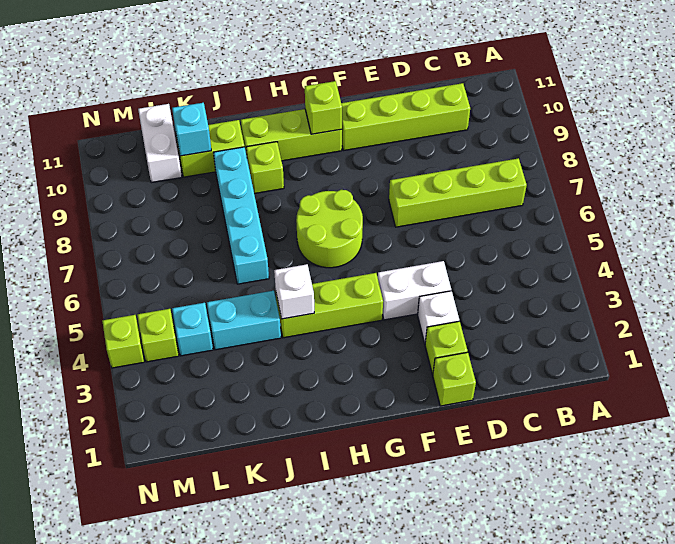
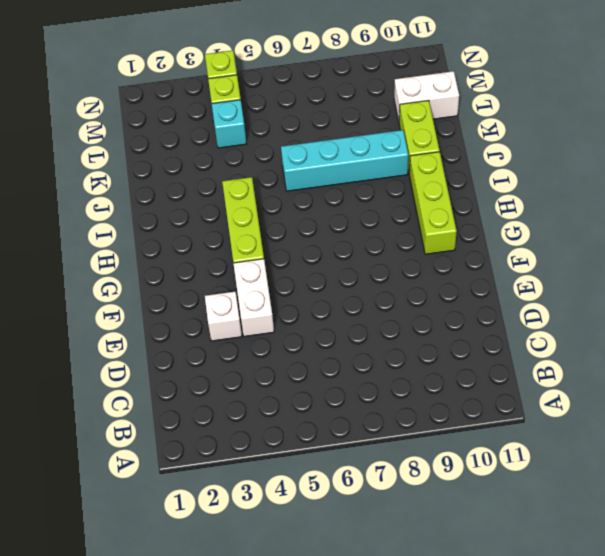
none -> lime 1x4 brick [389,158,527,227]
none -> lime 1x4 brick [341,83,470,150]
none -> lime 1x1 brick [433,352,476,406]

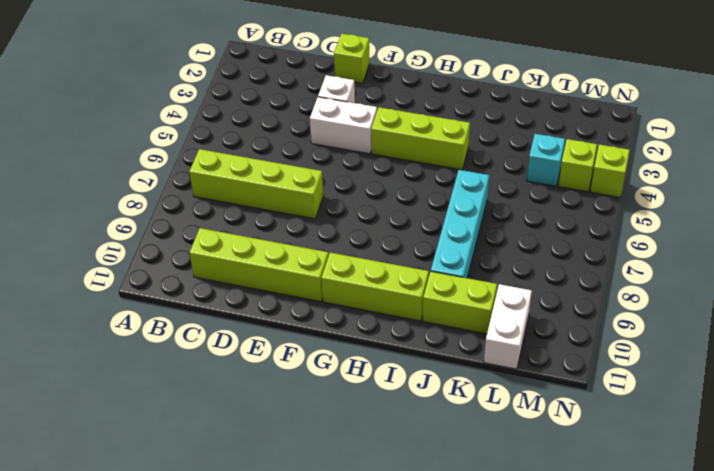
none -> lime 1x1 brick [425,321,468,374]
none -> lime 2x2 round brick [296,190,363,268]
none -> lime 1x1 brick [246,142,284,194]

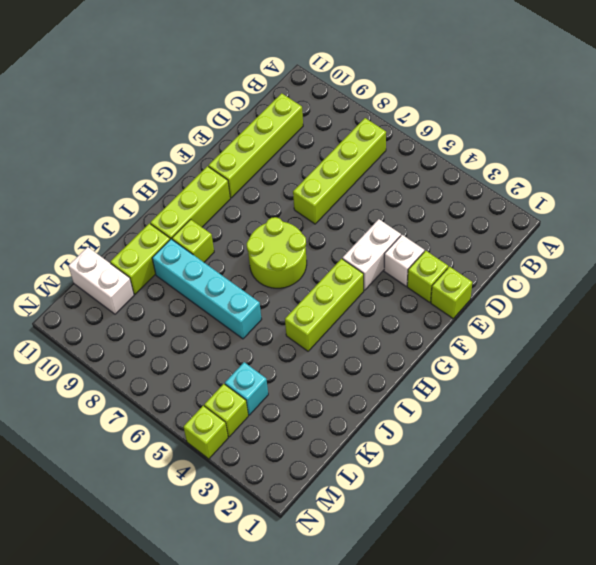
none -> cyan 1x2 brick [207,291,281,350]
none -> lime 1x1 brick [305,81,342,134]
none -> white 1x1 brick [274,264,314,319]

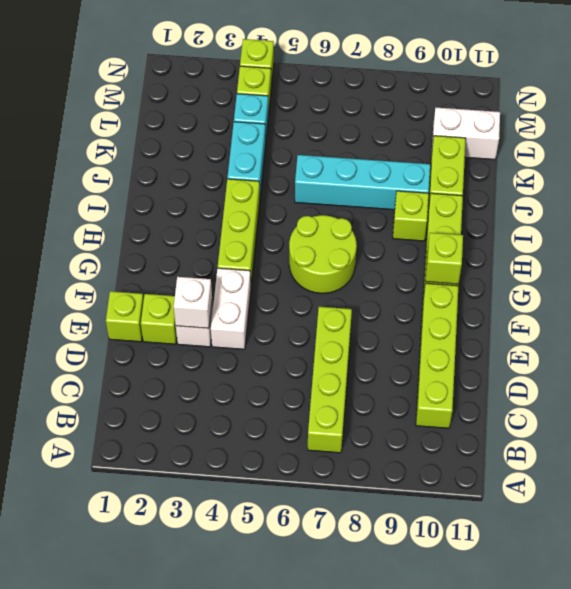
white 1x1 brick [174,277,212,328] -> white 1x1 brick moved to [274,264,314,319]
none -> cyan 1x1 brick [172,103,211,156]

